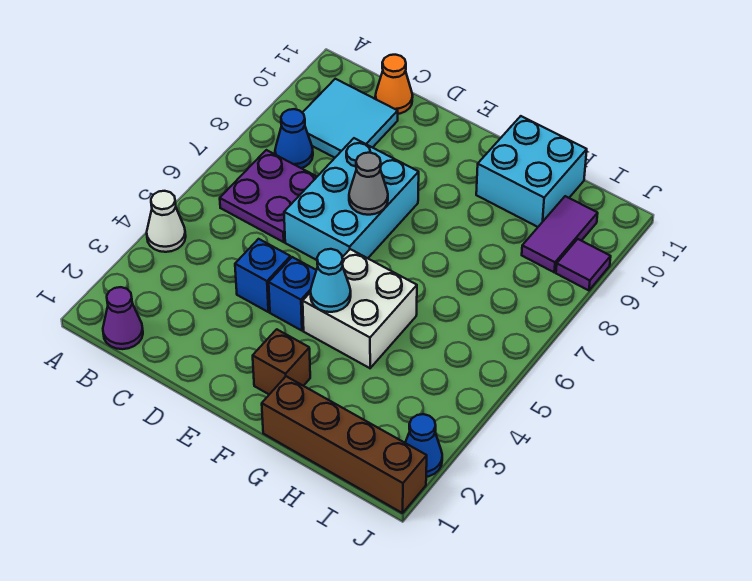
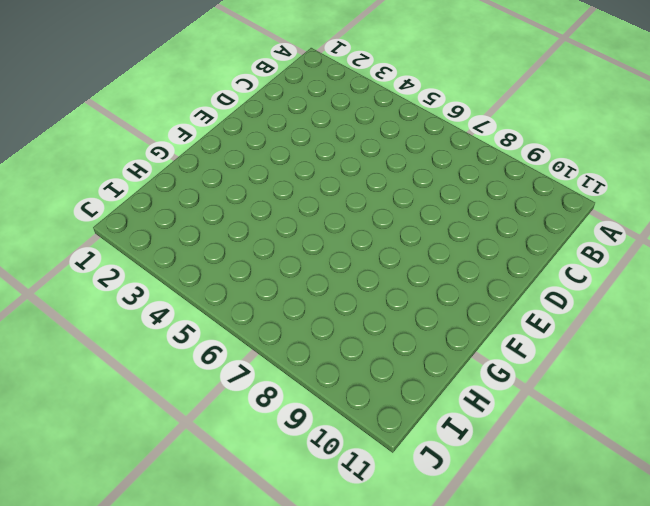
none -> white 1x1 cone [147,191,186,252]
none -> purple 1x1 cone [103,287,143,349]
none -> purple 2x2 plate [220,150,317,242]

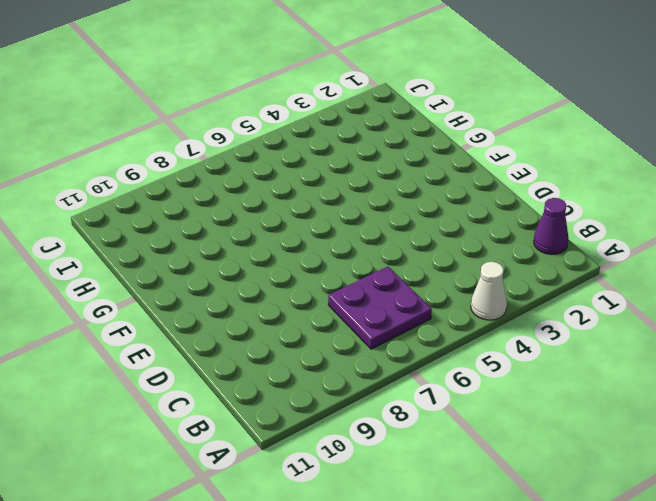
none -> blue 1x1 cone [275,109,313,168]
none -> cyan 2x2 tile [302,79,398,158]
none -> orange 1x1 cone [375,55,413,114]

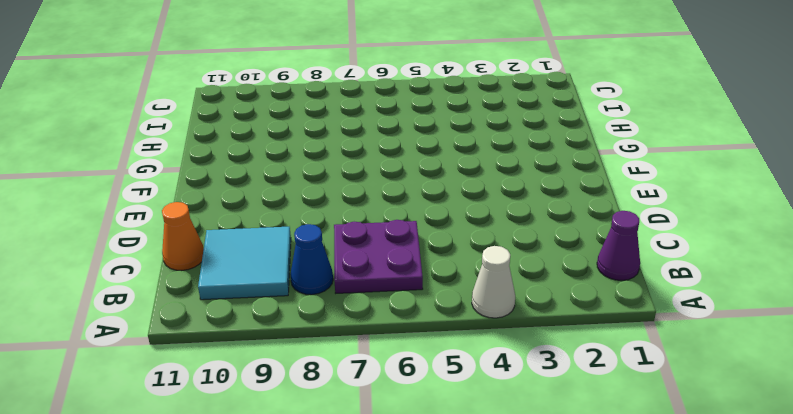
none -> blue 1x1 brick [235,239,291,312]
none -> cyan 2x3 brick [284,138,419,260]
none -> blue 1x1 brick [269,257,316,331]

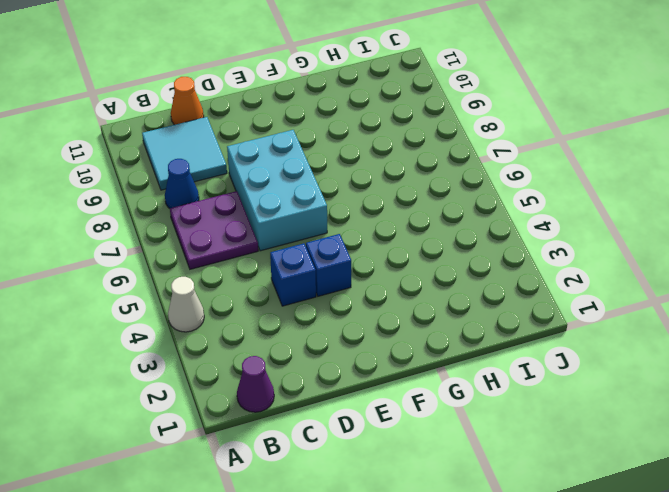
none -> brown 1x1 brick [253,329,310,394]
none -> white 2x2 brick [303,249,417,368]
none -> brown 1x4 brick [262,376,427,513]

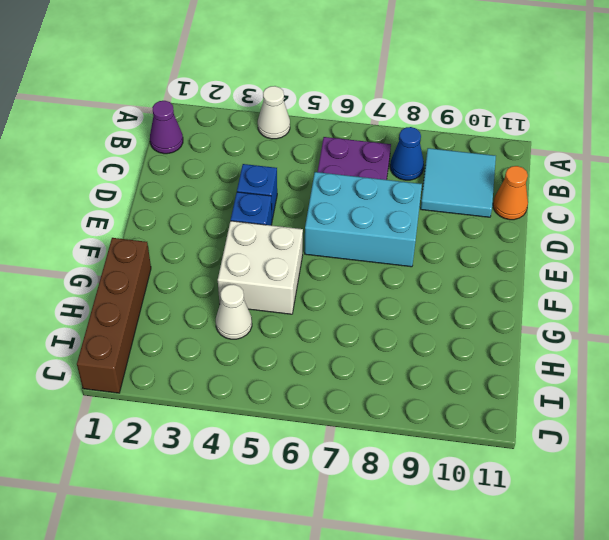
white 1x1 cone [216,284,252,339] -> none
none -> brown 1x1 brick [253,329,310,394]
none -> cyan 2x2 brick [476,116,587,227]
none -> purple 1x2 tile [522,196,598,272]

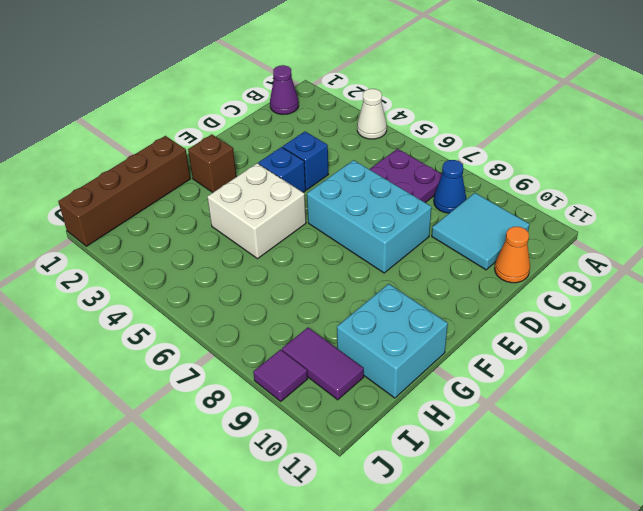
none -> blue 1x1 cone [405,414,442,477]
none -> grey 1x1 cone [349,153,388,215]
none -> cyan 1x1 cone [310,249,351,312]

